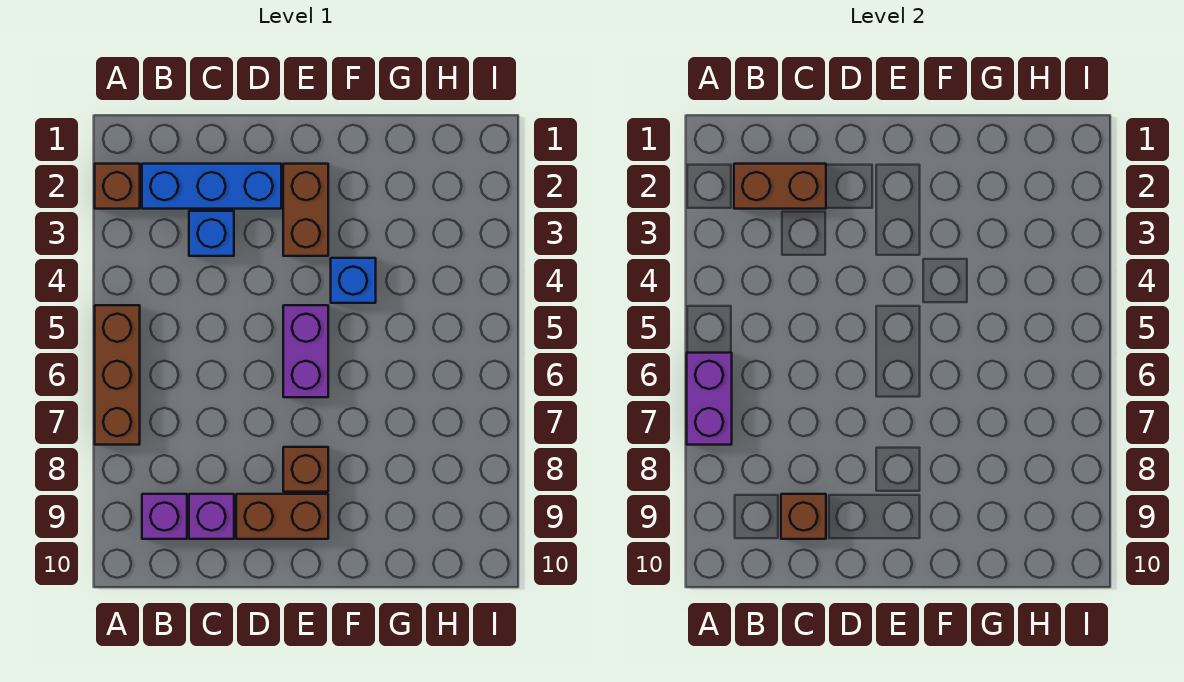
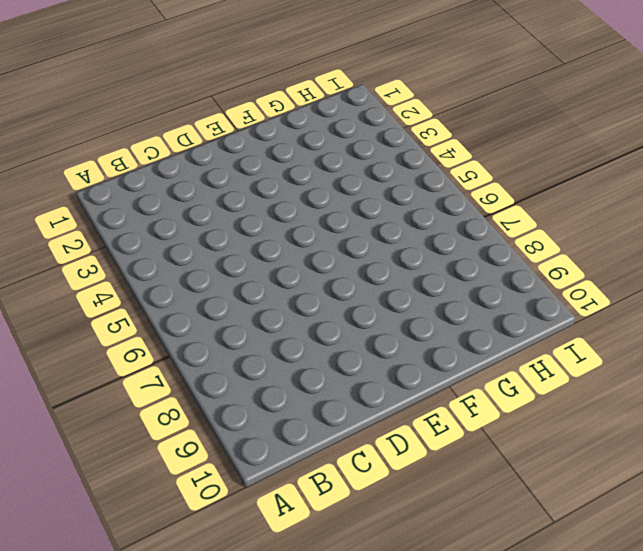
none -> brown 1x1 brick [95,164,140,209]
none -> brown 1x3 brick [95,305,140,445]
none -> blue 1x3 brick [142,164,281,209]

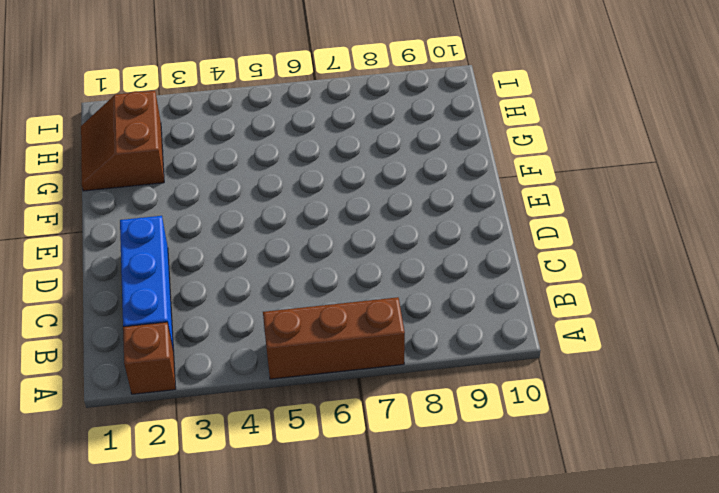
brown 2x2 slope [81,91,164,191] -> none
none -> purple 1x1 brick [142,494,187,539]
none -> blue 1x1 brick [189,211,234,256]
none -> purple 1x1 brick [189,494,234,539]

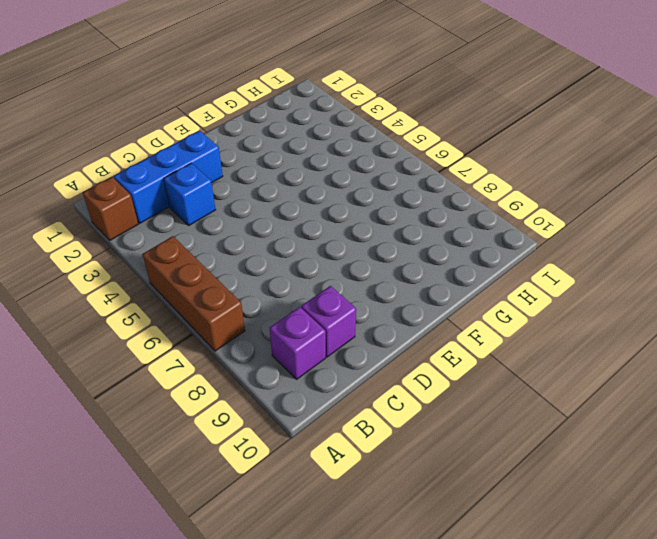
none -> brown 1x2 brick [236,494,328,539]
none -> brown 1x2 brick [283,164,328,256]
none -> purple 1x2 brick [283,305,328,397]

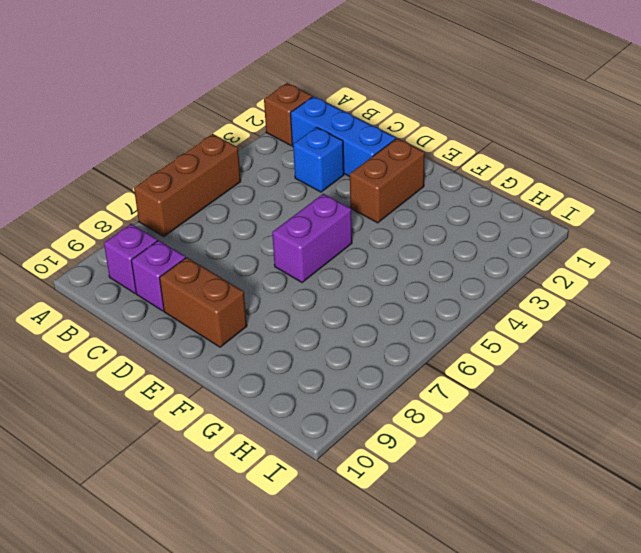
none -> brown 1x1 brick [283,447,328,492]
none -> blue 1x1 brick [331,258,376,303]
none -> purple 1x2 brick [687,353,732,445]

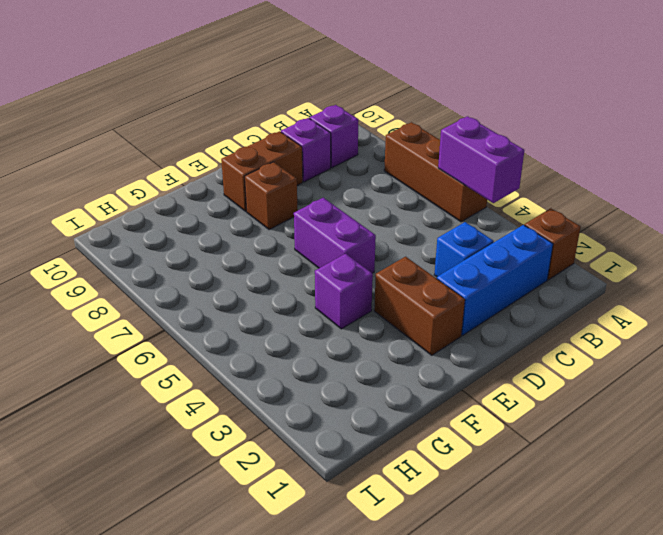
purple 1x2 brick [438,116,524,203] -> purple 1x2 brick moved to [687,353,732,445]
purple 1x1 brick [315,254,373,329] -> blue 1x1 brick [331,258,376,303]
none -> brown 1x2 brick [734,164,826,209]
none -> brown 1x1 brick [781,494,826,539]

